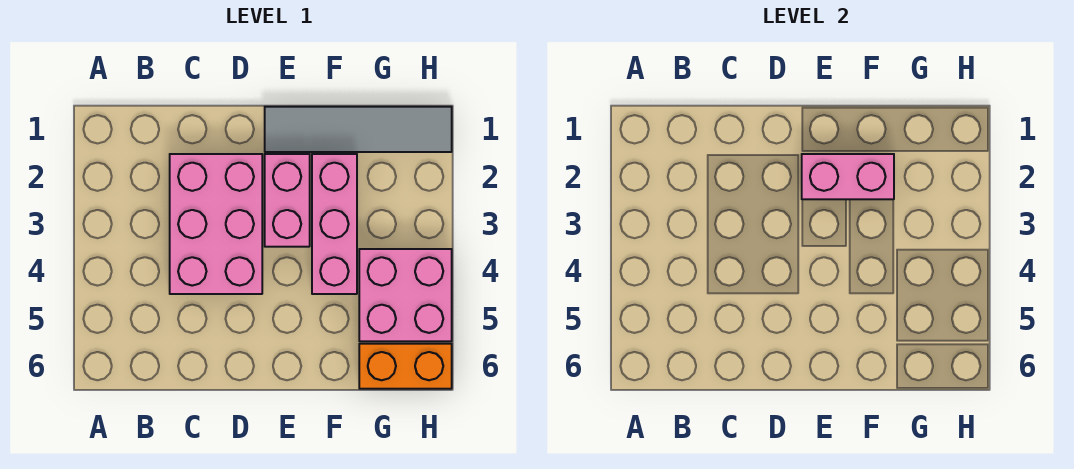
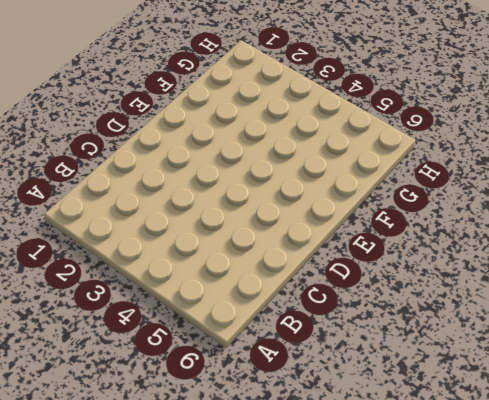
none -> pink 2x3 brick [170,154,262,294]
none -> grey 1x4 tile [265,107,452,152]

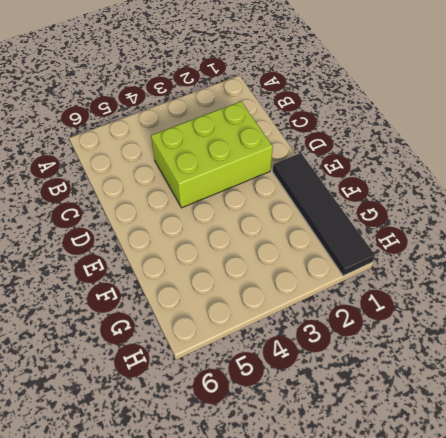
lime 2x3 brick [151,101,273,208] -> pink 2x3 brick [170,154,262,294]
black 1x4 tile [273,153,375,276] -> grey 1x4 tile [265,107,452,152]
none -> pink 1x2 brick [265,154,310,247]
none -> pink 1x3 brick [312,154,357,294]

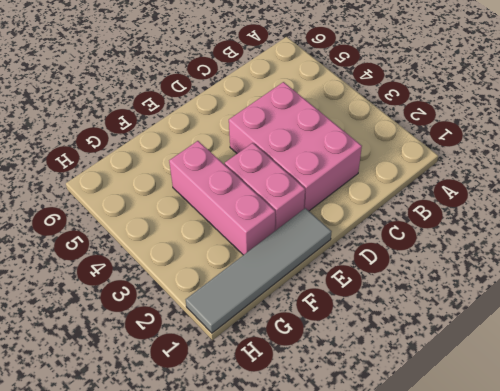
none -> pink 2x2 brick [359,249,452,341]
none -> orange 1x2 brick [359,344,452,389]

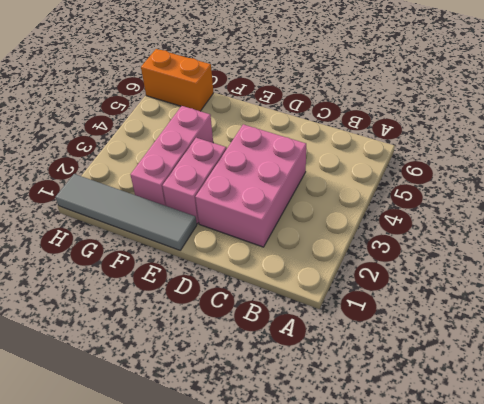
none -> pink 2x2 brick [359,249,452,341]
none -> pink 1x2 brick [802,154,894,199]

